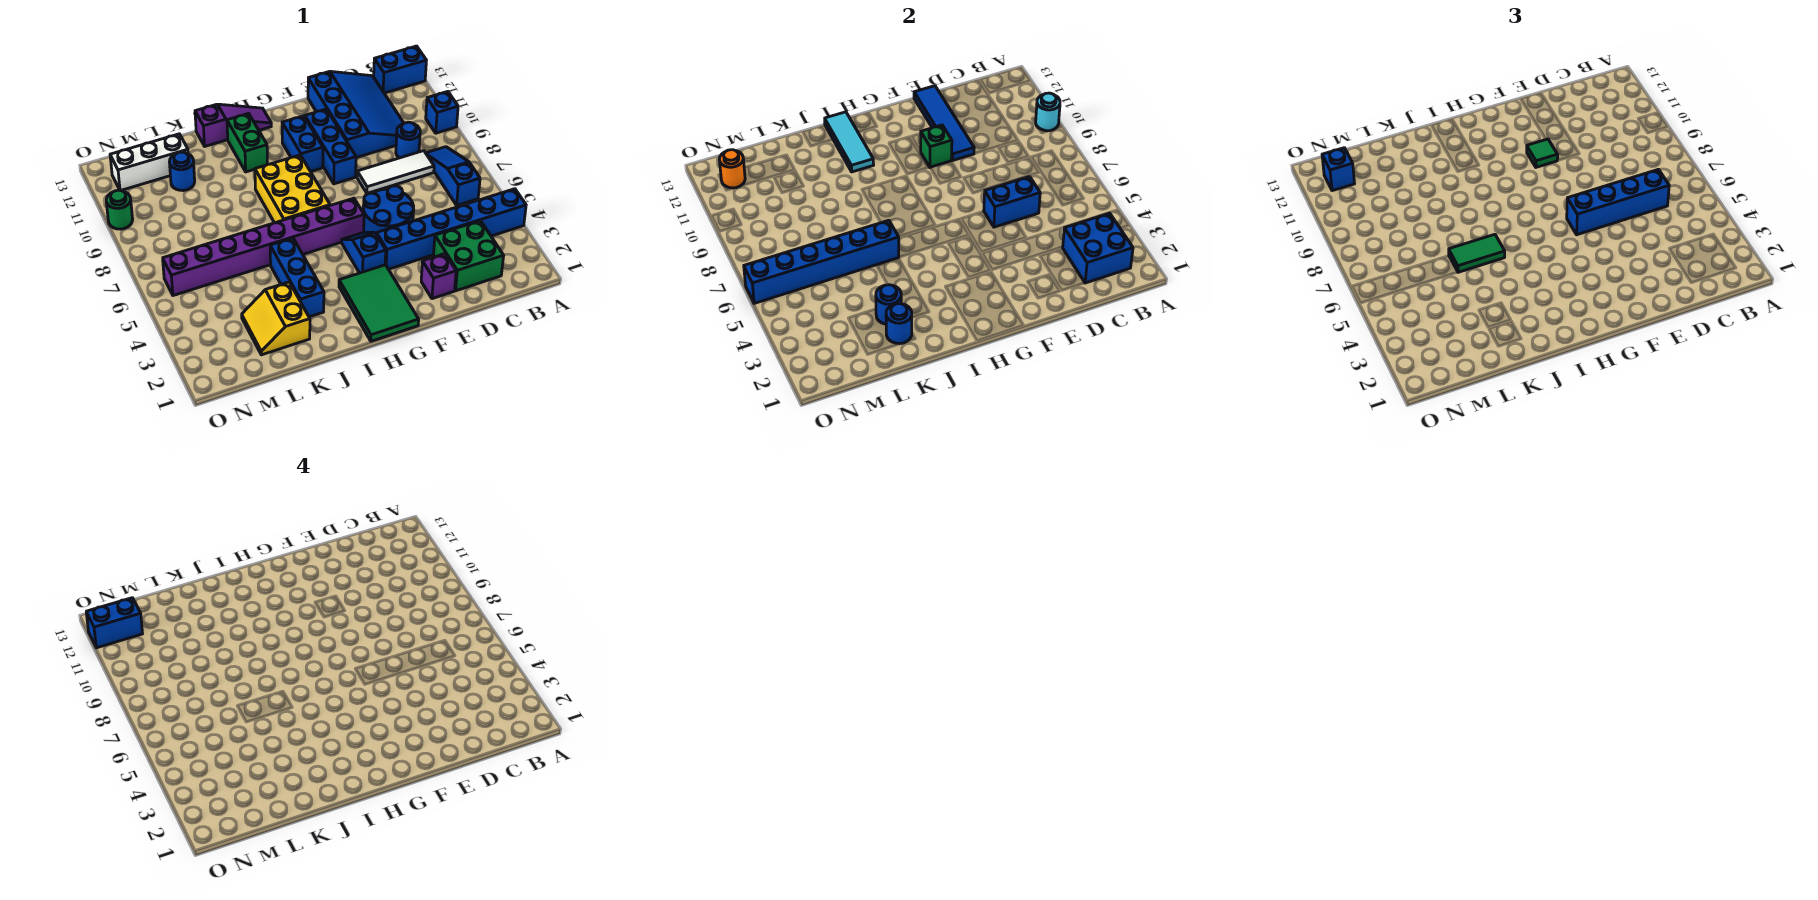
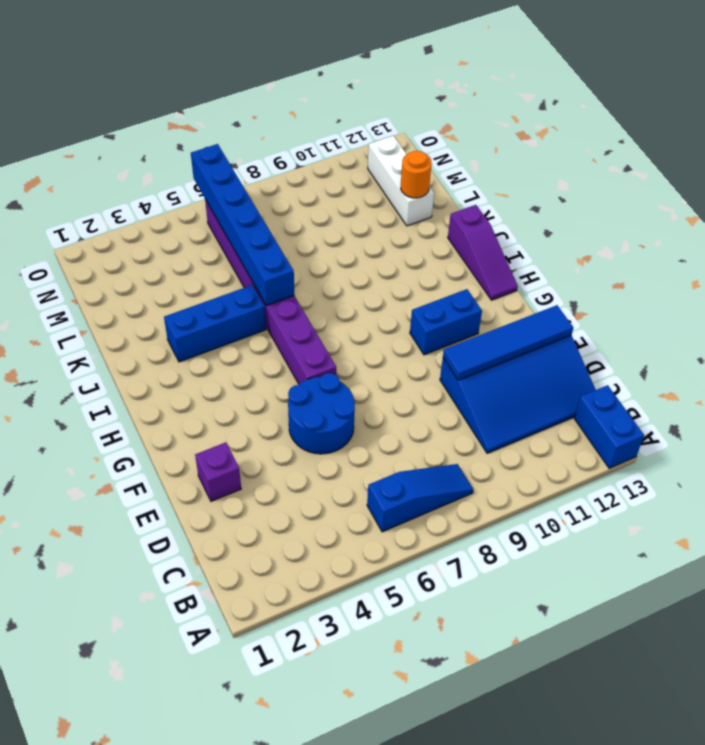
orange 1x1 round brick [401,151,432,198] -> orange 1x1 round brick moved to [719,150,745,188]
none -> blue 1x6 brick [377,189,526,269]
none -> blue 1x1 brick [426,92,458,133]
none -> green 2x2 brick [433,221,504,291]
none -> white 1x3 tile [357,151,434,193]

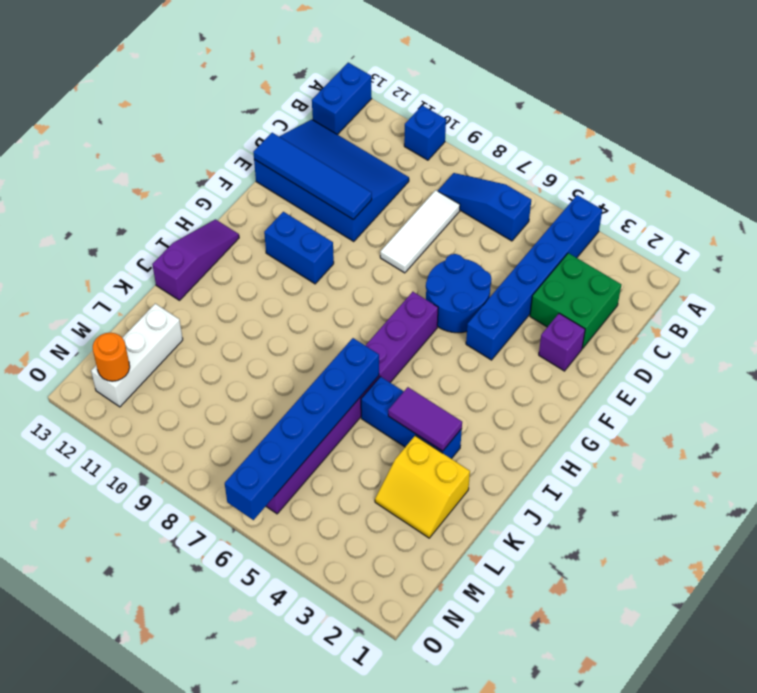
purple 1x2 tile [388,387,462,451] -> none
none -> blue 1x1 round brick [396,122,420,158]
none -> blue 1x3 brick [305,109,356,184]
none -> green 2x3 tile [339,265,419,341]
none -> blue 1x2 slope [342,232,386,273]

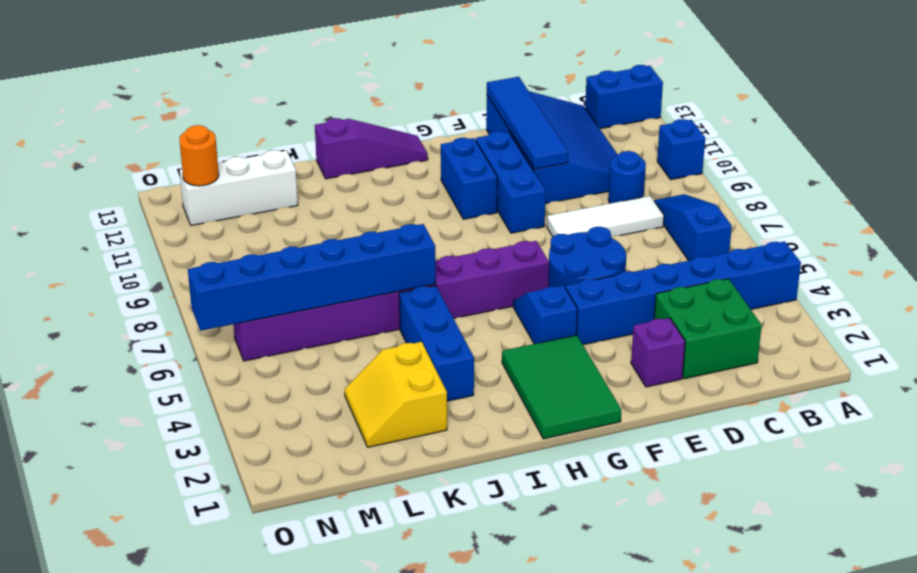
none -> yellow 2x3 brick [255,155,330,223]
none -> green 1x2 brick [227,113,268,172]
none -> blue 1x1 round brick [170,152,195,191]
none -> green 1x1 round brick [106,190,133,229]

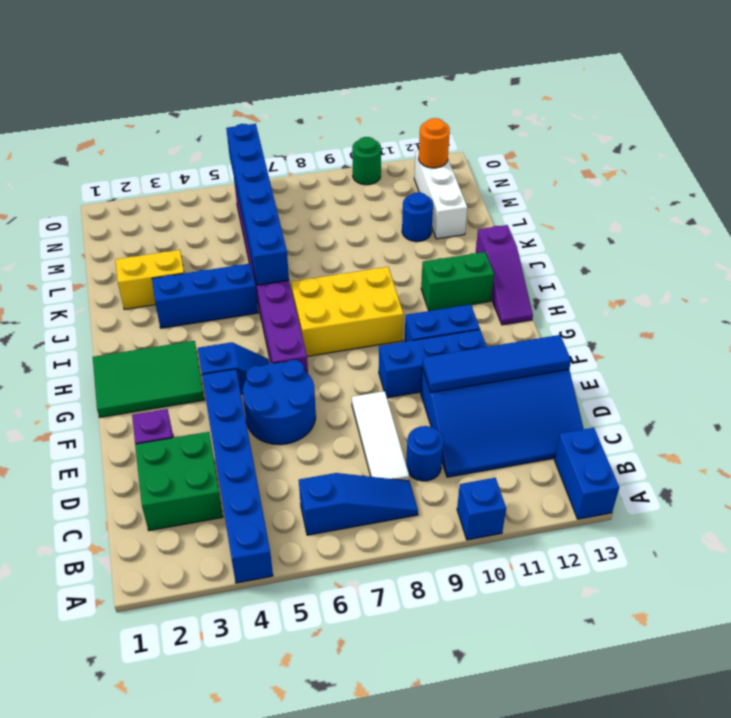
none -> cyan 1x1 round brick [1036,93,1060,131]
none -> blue 2x2 brick [1063,213,1133,283]
none -> blue 1x2 brick [984,177,1040,227]
none -> green 1x1 brick [921,125,952,167]

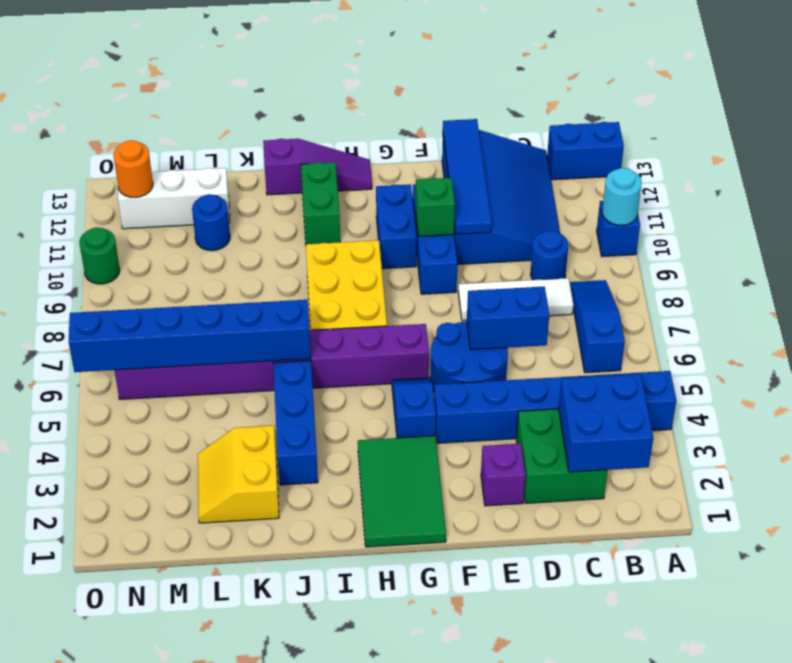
none -> cyan 1x3 tile [825,112,874,172]
none -> blue 1x1 round brick [886,304,912,344]
none -> blue 1x1 round brick [876,285,901,324]
none -> blue 1x4 brick [1567,169,1669,235]

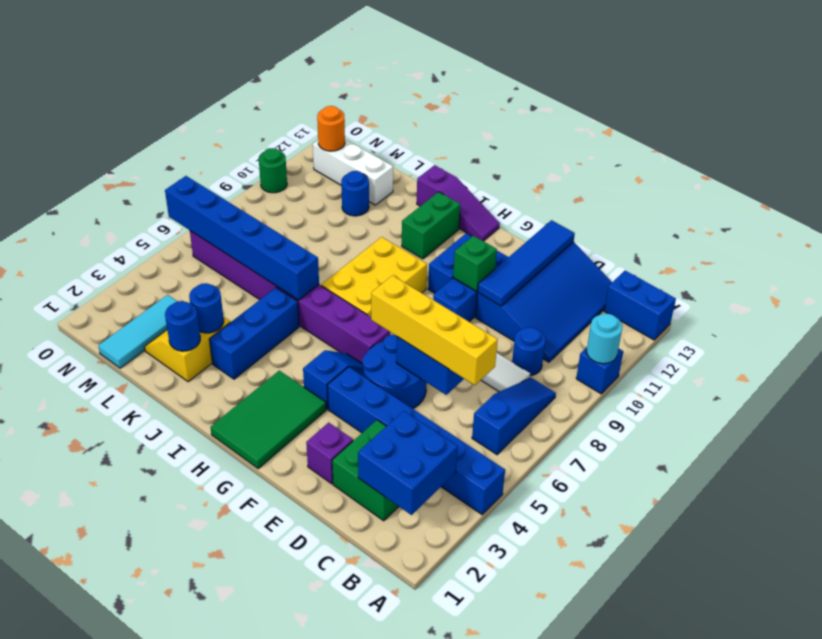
yellow 1x4 brick [371,275,498,385] -> blue 1x4 brick [1567,169,1669,235]
cyan 1x3 tile [98,295,177,368] -> cyan 1x3 tile moved to [825,112,874,172]
none -> green 1x1 tile [1527,139,1558,167]
none -> green 1x2 tile [1449,234,1505,272]
none -> blue 1x1 brick [1322,148,1355,191]
none -> blue 1x2 brick [86,598,143,648]

